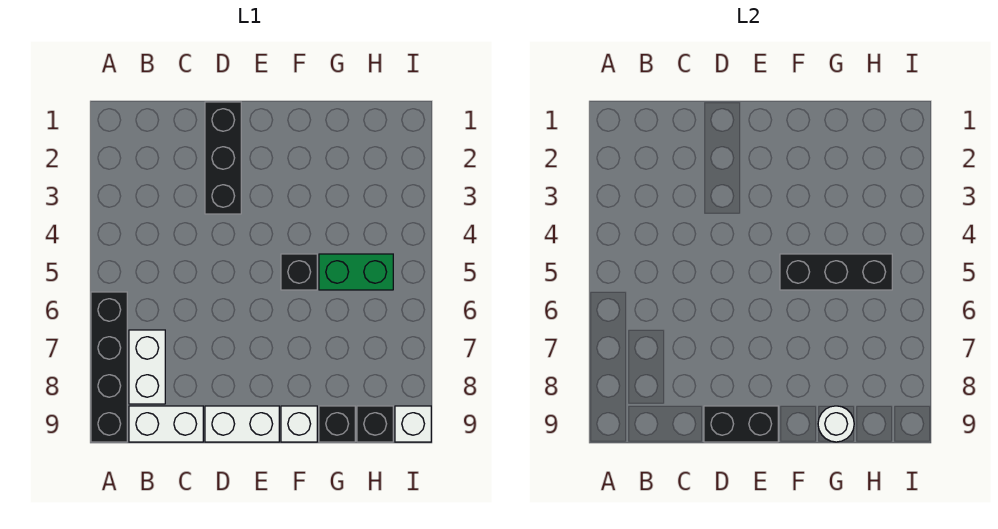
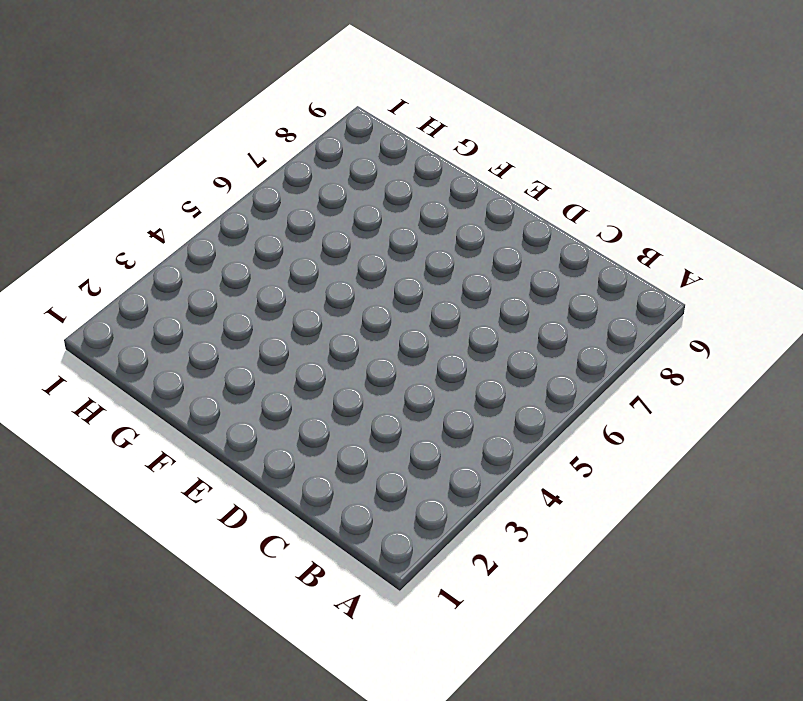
none -> black 1x4 brick [91,292,127,442]
none -> white 1x2 brick [129,330,165,404]
none -> white 1x2 brick [129,406,203,442]

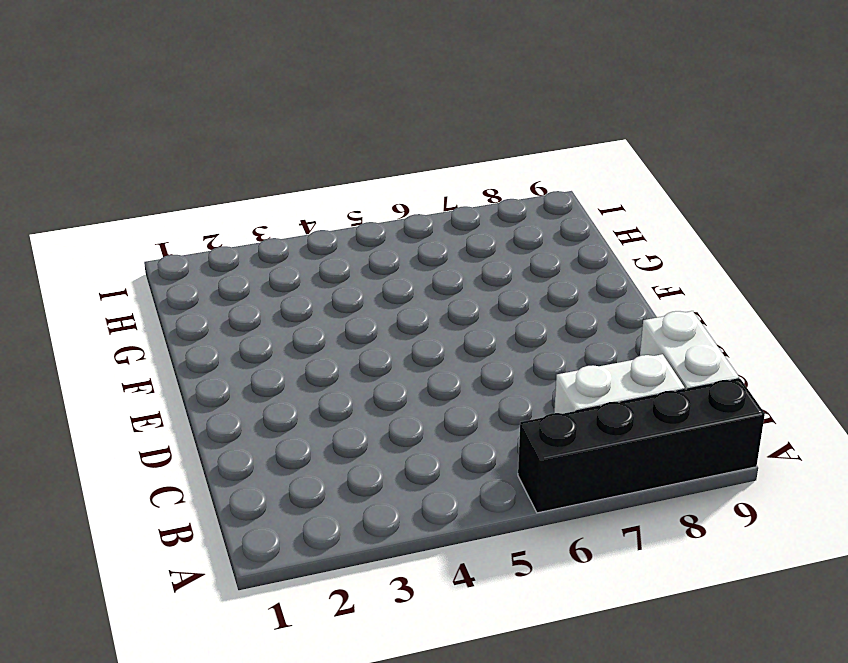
none -> black 1x3 brick [205,102,241,214]
none -> white 1x2 brick [205,406,279,442]
none -> black 1x1 brick [281,254,317,290]

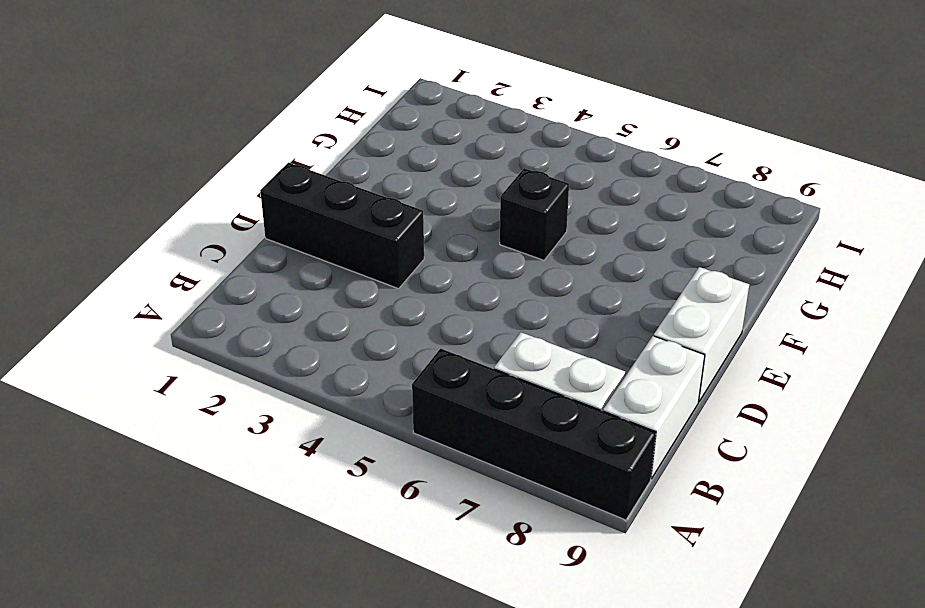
none -> white 1x1 brick [281,406,317,442]
none -> green 1x2 brick [319,254,393,290]
none -> black 1x1 brick [319,406,355,442]

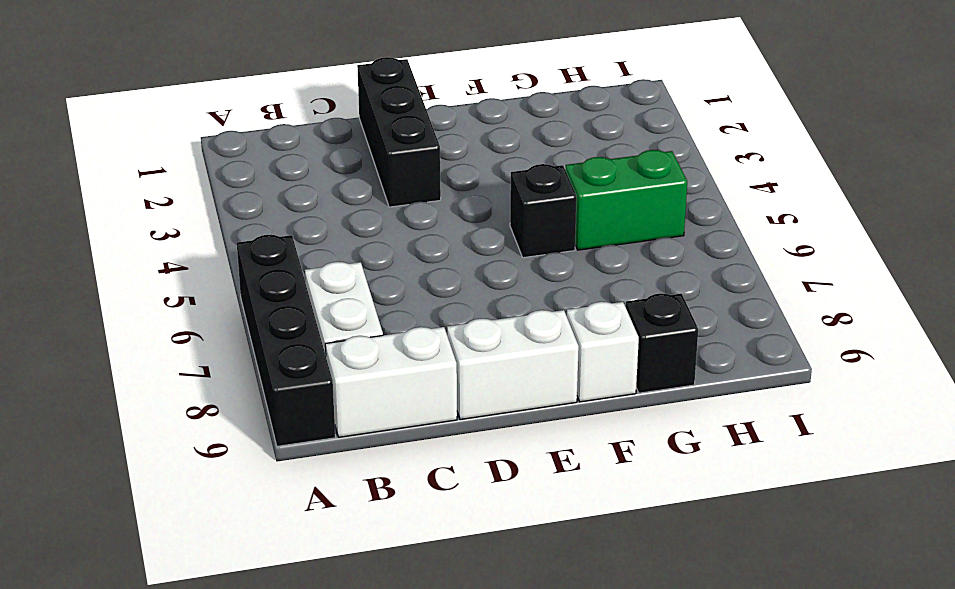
none -> black 1x1 brick [357,406,393,442]
none -> white 1x1 brick [395,406,431,442]
none -> black 1x2 brick [704,406,778,442]

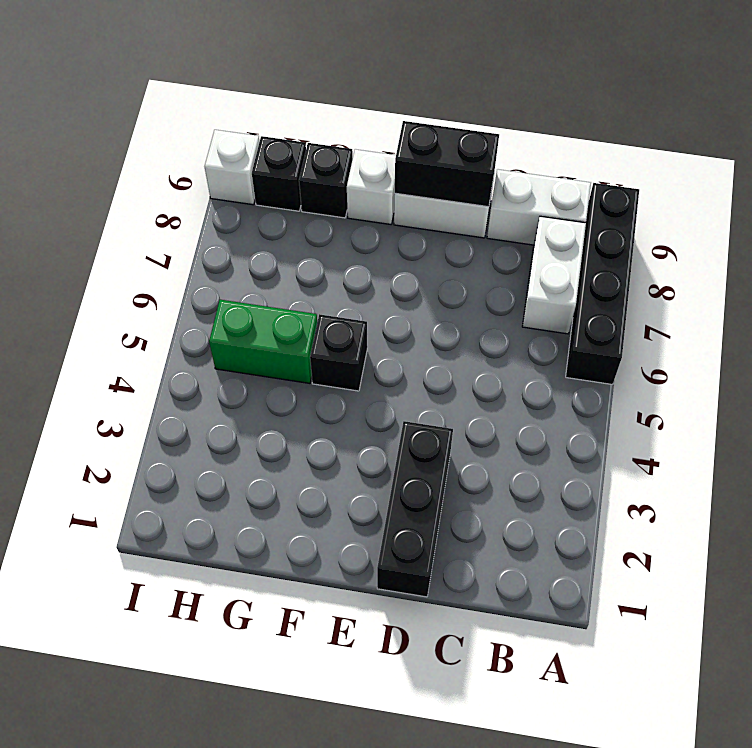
none -> black 1x3 brick [780,254,892,290]
none -> white 1x1 round brick [818,406,854,442]

